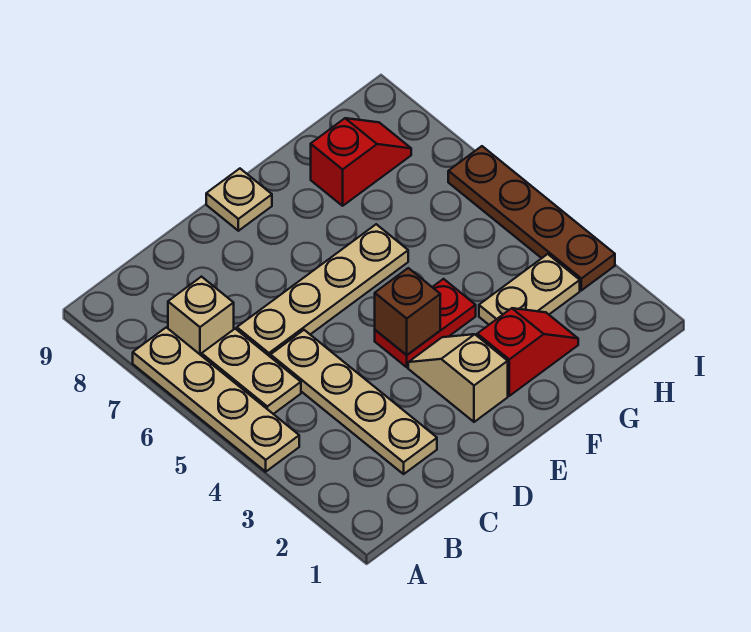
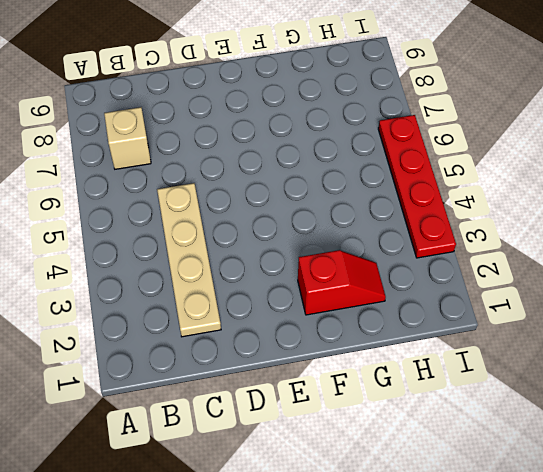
red 1x4 plate [378,115,456,258] -> brown 1x4 plate [448,146,615,290]
none -> tan 1x4 plate [133,327,299,472]
none -> tan 1x2 plate [202,329,301,414]
none -> tan 1x4 plate [237,224,408,357]

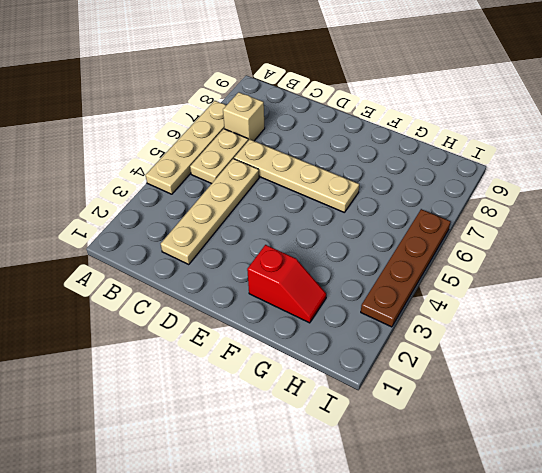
none -> tan 1x2 slope [408,334,508,422]
none -> red 1x2 plate [375,279,476,367]
none -> tan 1x1 plate [206,169,272,231]

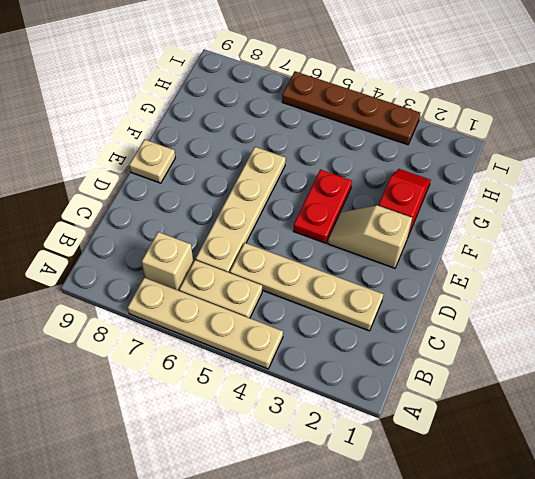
none -> tan 1x2 plate [479,254,580,325]
none -> red 1x2 slope [311,118,411,206]
none -> brown 1x1 brick [375,268,440,355]

